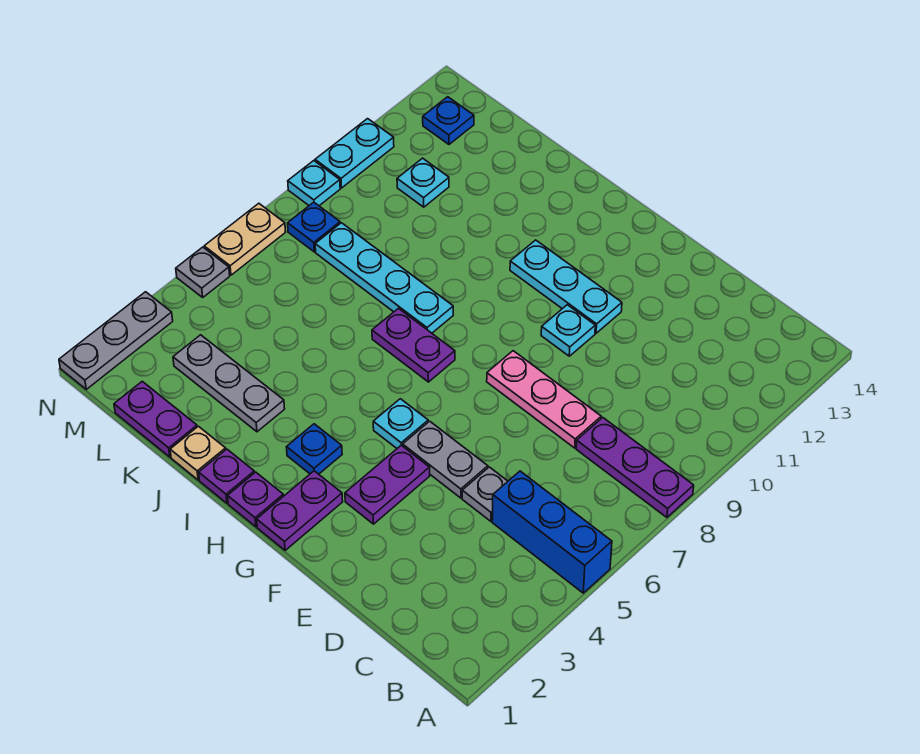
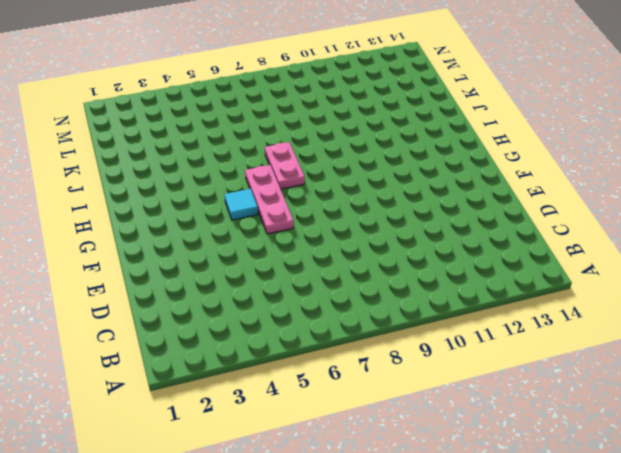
pink 1x3 plate [245,165,294,234] -> pink 1x3 plate moved to [487,351,601,448]
cyan 1x1 tile [225,189,258,220] -> cyan 1x1 plate [373,399,428,448]
pink 1x2 plate [265,142,305,189] -> purple 1x2 plate [372,308,455,382]
none -> blue 1x3 brick [492,471,612,593]
none -> purple 1x3 plate [576,418,694,517]
none -> grey 1x1 plate [462,467,508,521]

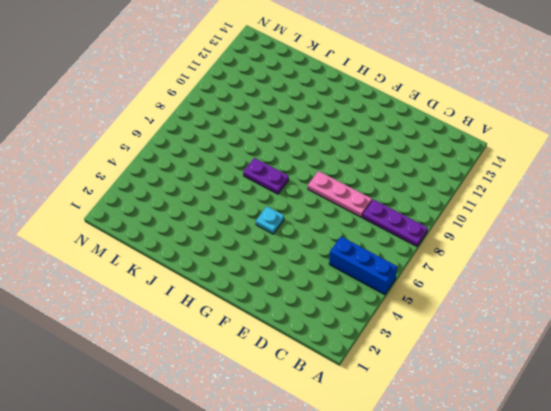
none -> grey 1x1 plate [462,467,508,521]
none -> grey 1x2 plate [403,421,488,498]
none -> purple 1x2 plate [345,445,430,524]

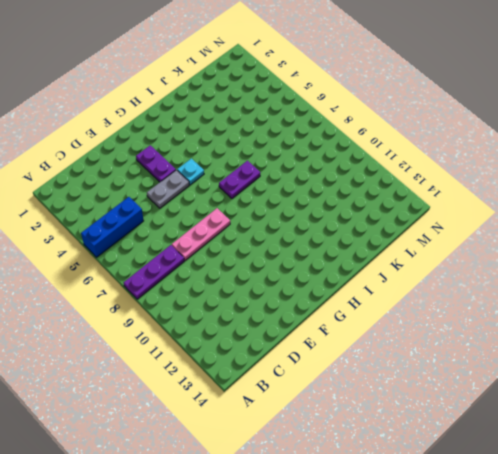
none -> grey 1x1 plate [462,467,508,521]
none -> cyan 1x1 plate [541,305,595,356]
none -> cyan 1x3 plate [510,240,622,333]

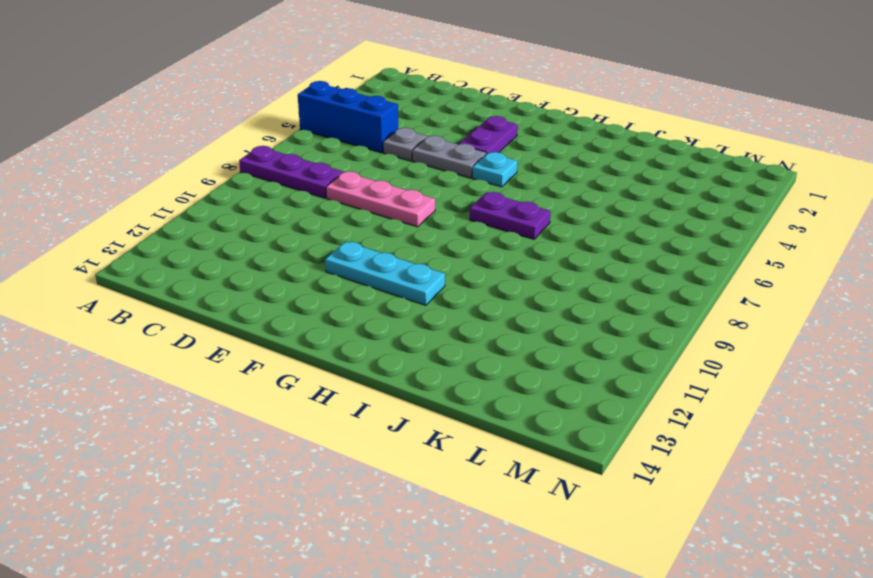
none -> cyan 1x1 plate [541,305,595,356]
none -> purple 1x2 plate [257,471,343,550]
none -> purple 1x1 plate [228,472,283,527]

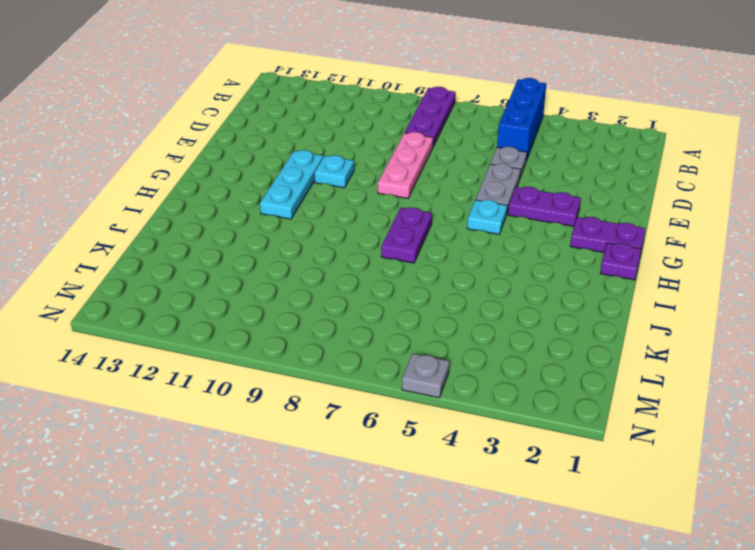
none -> blue 1x1 plate [287,424,342,474]
none -> purple 1x1 plate [199,449,254,503]
none -> cyan 1x4 plate [315,223,453,333]

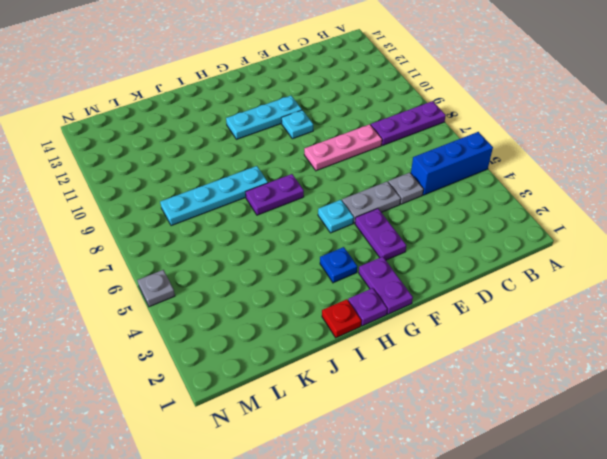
red 1x1 plate [322,299,361,338] -> purple 1x1 plate [199,449,254,503]
none -> tan 1x1 plate [170,426,226,480]
none -> grey 1x3 plate [173,335,285,432]
none -> purple 1x2 plate [114,381,197,457]

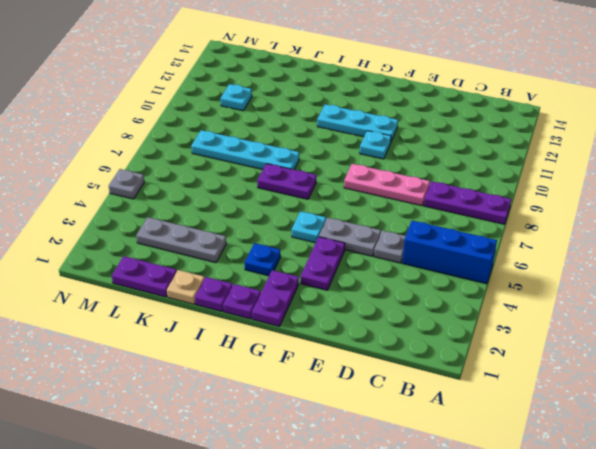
none -> blue 1x1 plate [288,202,340,252]
none -> blue 1x1 plate [423,97,474,144]
none -> grey 1x3 plate [59,292,173,389]

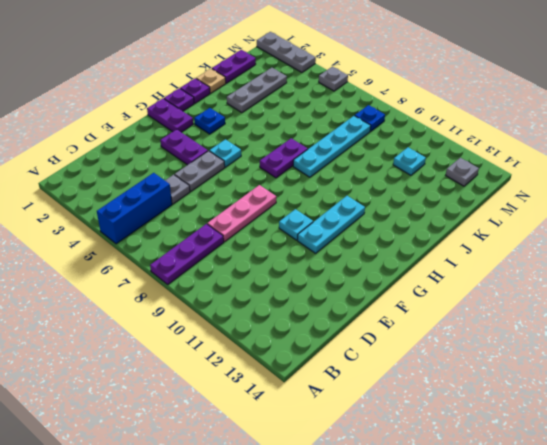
grey 1x1 plate [446,158,479,186] -> blue 1x1 plate [423,97,474,144]
none -> tan 1x2 plate [204,203,285,275]
none -> cyan 1x1 plate [288,161,340,206]
none -> cyan 1x2 plate [315,119,394,188]

